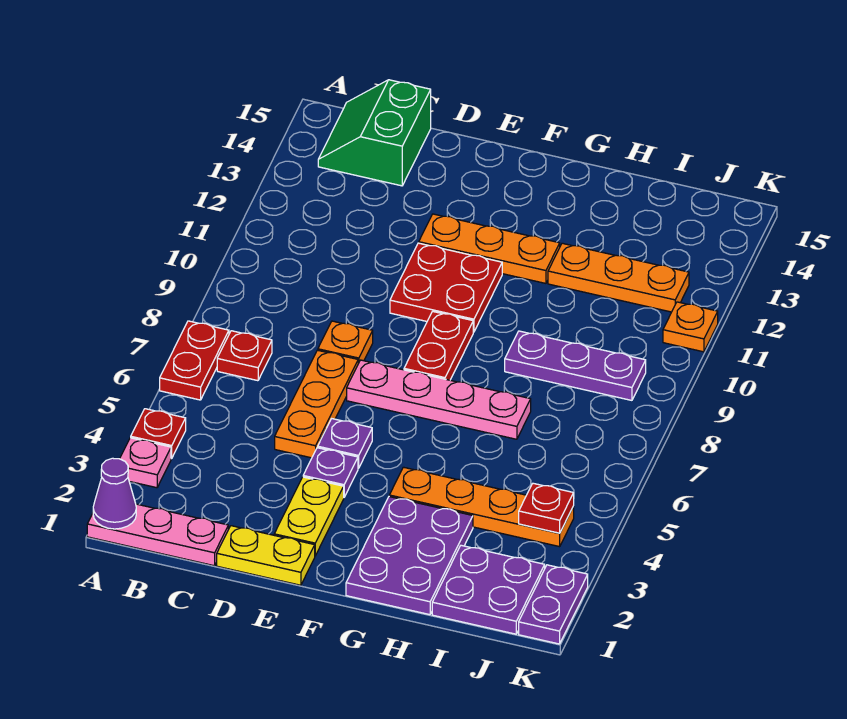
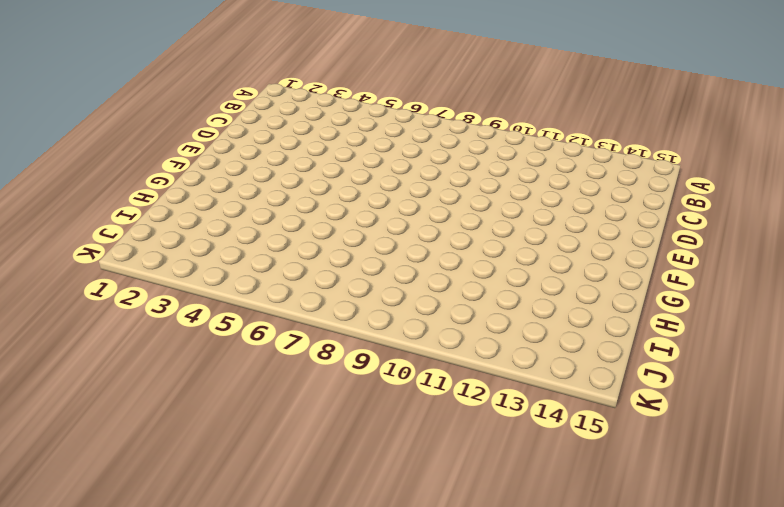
none -> pink 1x3 plate [87,504,228,566]
none -> pink 1x1 plate [120,438,171,488]
none -> red 1x1 plate [131,409,186,458]

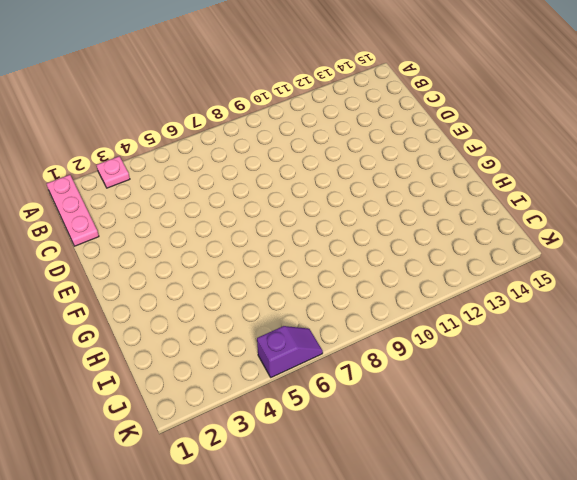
purple 1x2 slope [257,326,323,377] -> none
none -> red 1x1 plate [131,409,186,458]
none -> red 1x2 plate [160,321,229,400]
none -> red 1x1 plate [217,331,272,381]

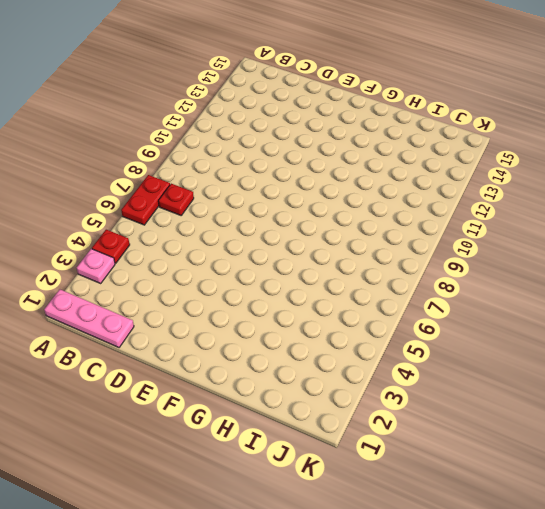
none -> green 2x2 slope [318,80,431,186]
none -> yellow 1x2 plate [217,526,315,585]
none -> orange 1x3 plate [275,350,358,458]

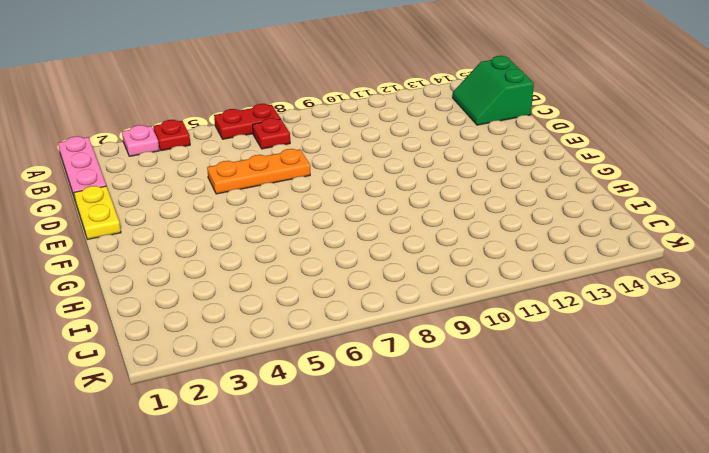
green 2x2 slope [452,56,534,125] -> green 2x2 slope turned to [318,80,431,186]
none -> orange 1x1 plate [318,321,373,363]
none -> yellow 1x2 plate [274,477,344,556]
none -> purple 1x1 plate [303,448,358,497]

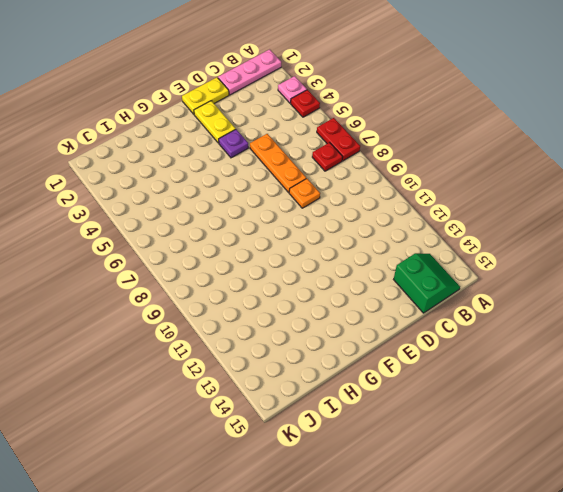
none -> purple 1x1 plate [318,419,372,468]
none -> pink 1x4 plate [347,360,531,439]
none -> red 2x2 plate [390,243,502,332]

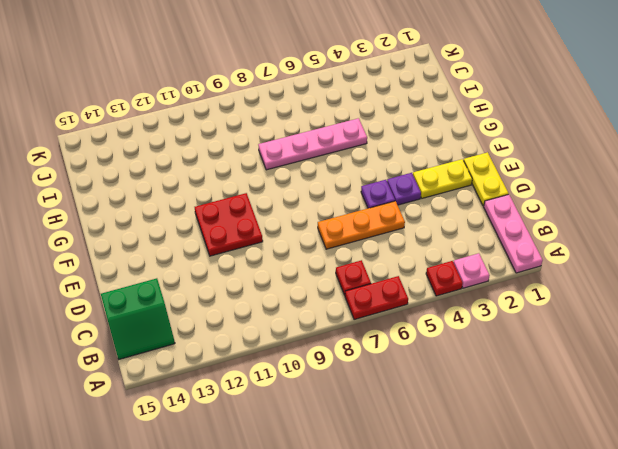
pink 1x4 plate [258,118,367,170] -> pink 1x4 plate turned to [347,360,531,439]
none -> orange 1x1 plate [318,321,373,363]
none -> orange 1x3 plate [419,214,560,283]
none -> red 1x2 plate [404,311,473,380]

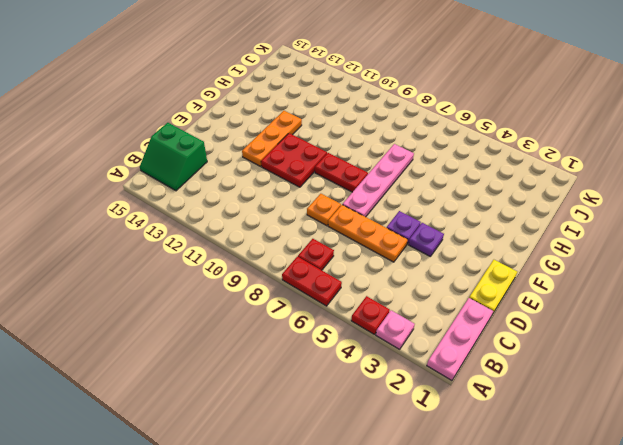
none -> yellow 1x2 plate [274,477,344,556]
none -> purple 2x3 plate [346,497,473,615]
none -> orange 1x4 plate [389,467,574,547]

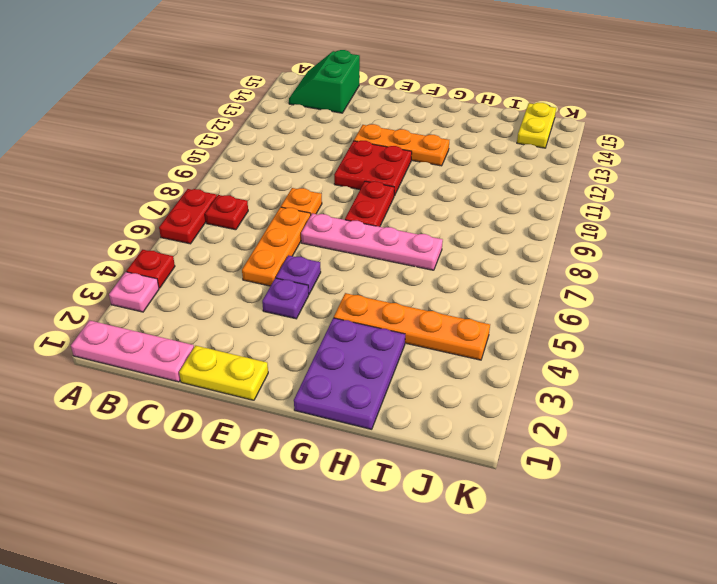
yellow 1x2 plate [517,103,556,148] -> yellow 1x2 plate moved to [274,477,344,556]
none -> purple 1x3 plate [505,331,646,400]
none -> orange 1x3 plate [548,243,689,312]
none -> purple 2x2 plate [432,545,545,634]

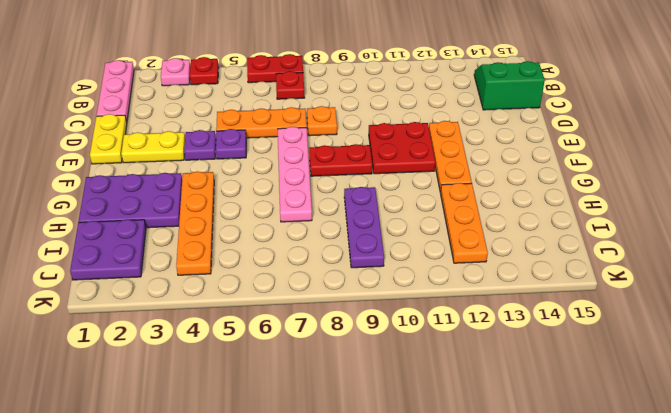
none -> purple 1x2 plate [519,565,588,644]
none -> orange 1x1 plate [663,302,718,352]
none -> purple 1x1 cone [93,458,136,529]

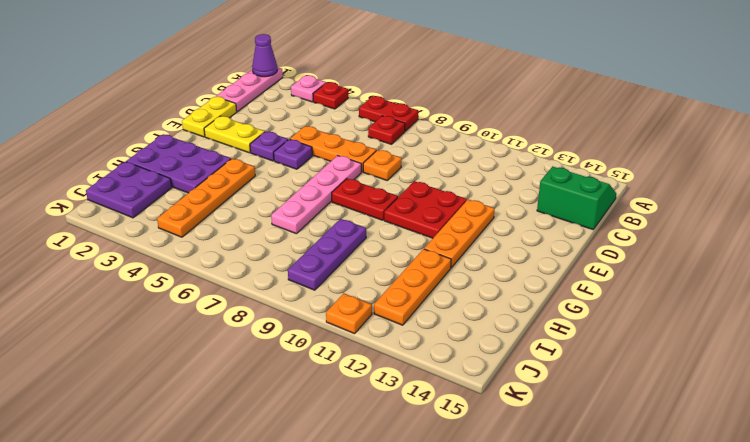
none -> purple 1x2 plate [519,565,588,644]
none -> red 1x1 plate [519,483,574,533]

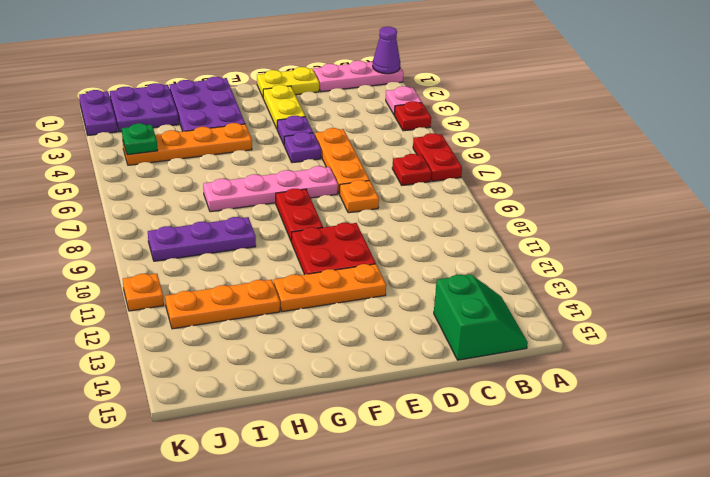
green 1x1 plate [122,123,158,155] -> red 1x1 plate [519,483,574,533]

